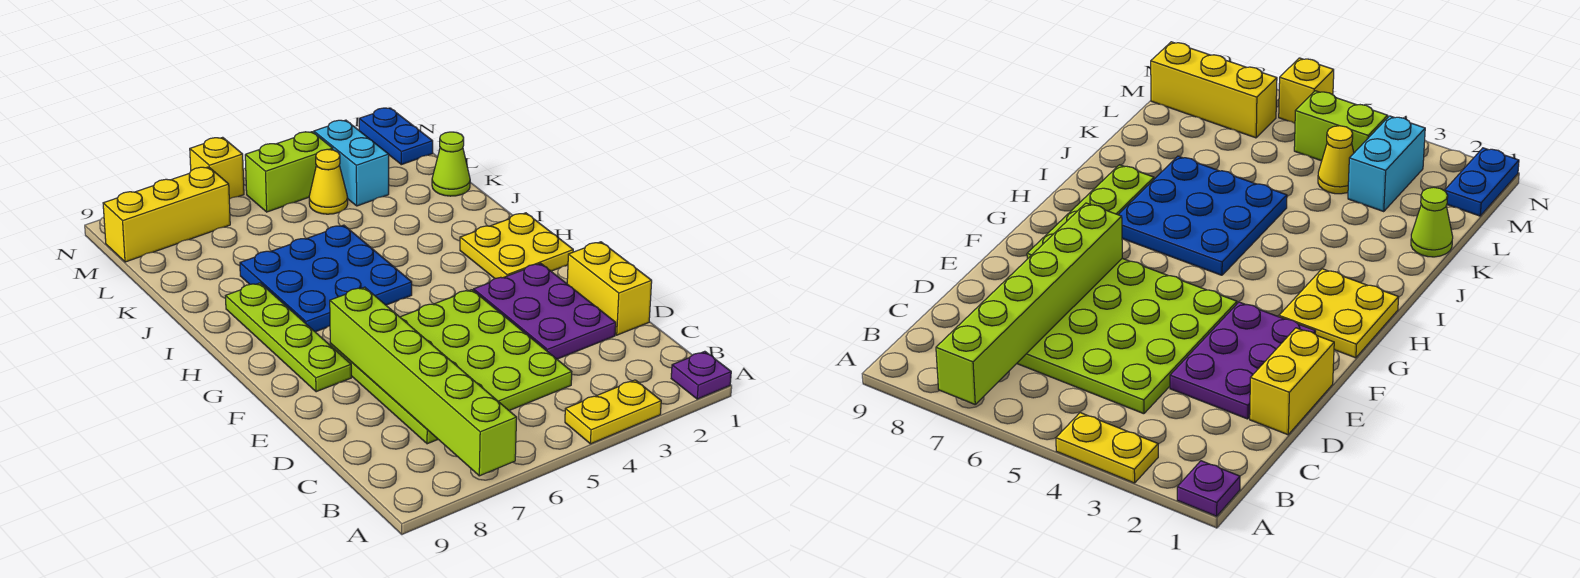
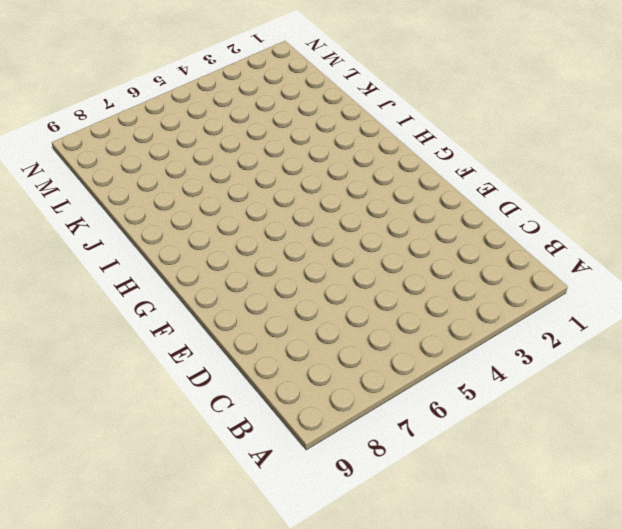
none -> purple 1x1 plate [671,351,731,399]
none -> yellow 1x2 plate [565,380,661,444]
none -> lime 4x4 plate [330,290,572,444]

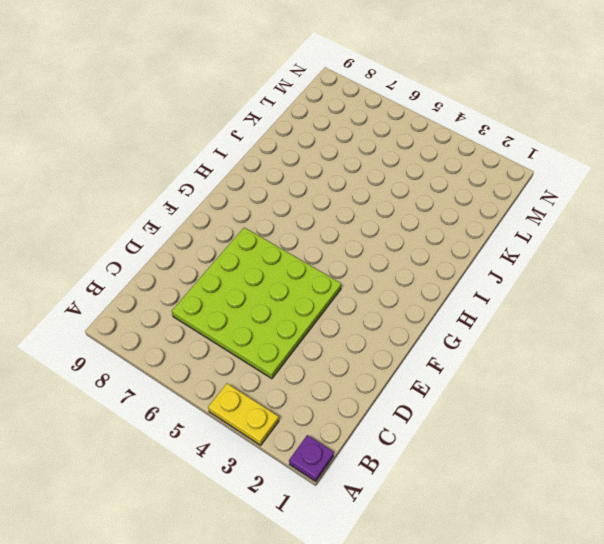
none -> yellow 1x2 brick [567,242,652,335]
none -> purple 2x3 plate [474,263,616,359]
none -> lime 1x4 plate [226,283,351,392]

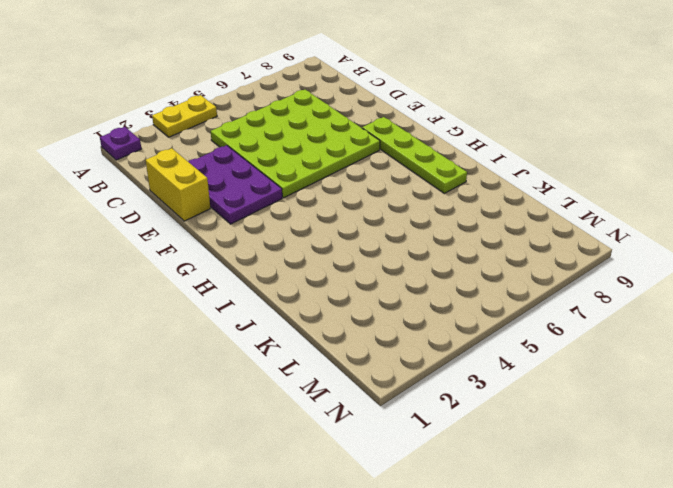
none -> yellow 2x2 plate [460,213,573,278]
none -> blue 3x3 plate [240,225,412,332]
none -> lime 1x1 cone [432,132,470,196]

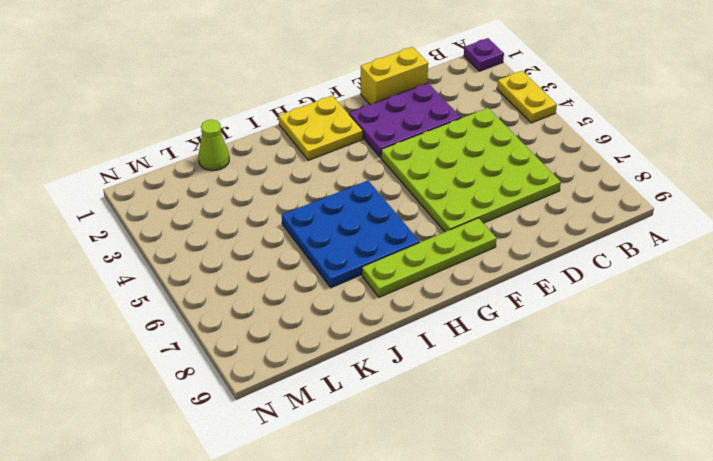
none -> cyan 1x2 brick [314,120,389,206]
none -> yellow 1x1 cone [309,149,348,214]
none -> blue 1x2 plate [359,108,433,165]

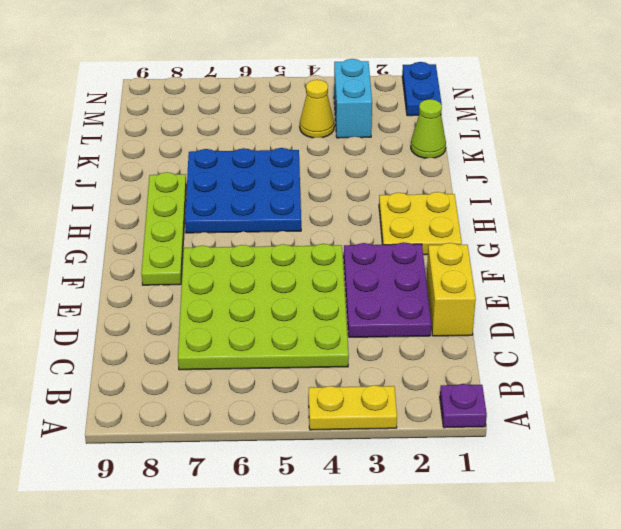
none -> lime 1x2 brick [245,132,333,212]
none -> yellow 1x3 brick [103,167,230,262]
none -> yellow 1x1 brick [190,137,244,199]

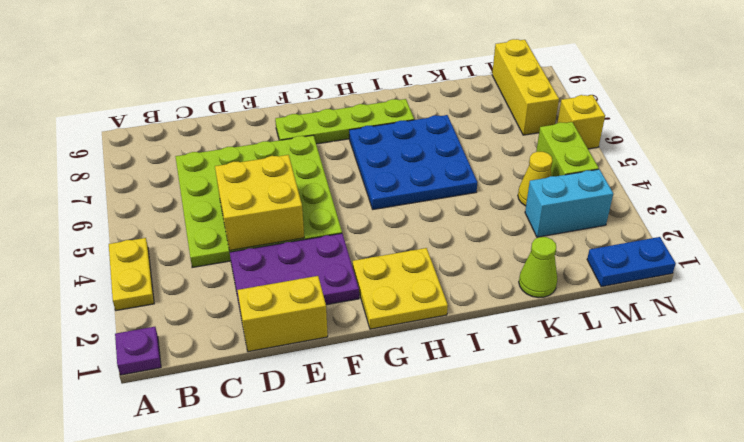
yellow 2x2 brick [215,155,304,250] -> none
none -> lime 1x6 brick [330,287,517,476]

